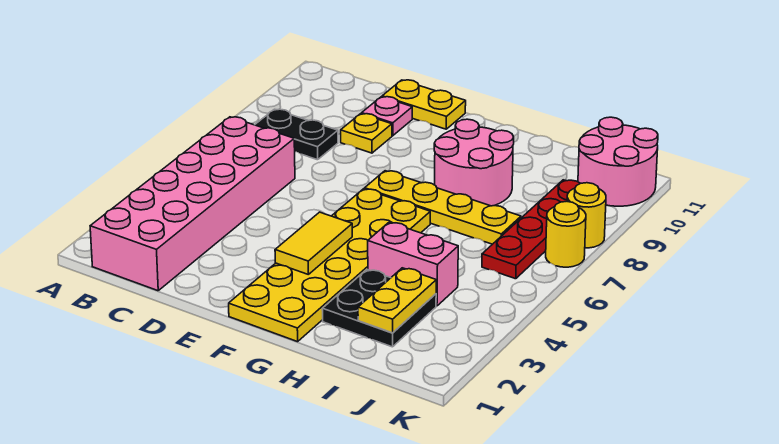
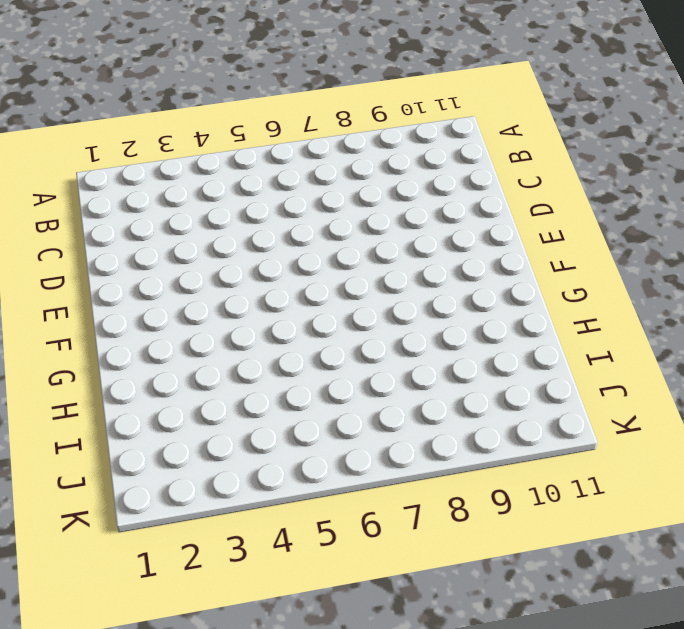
none -> pink 2x6 brick [90,117,295,291]
none -> black 1x2 plate [255,109,338,160]
none -> yellow 1x1 plate [341,114,392,153]

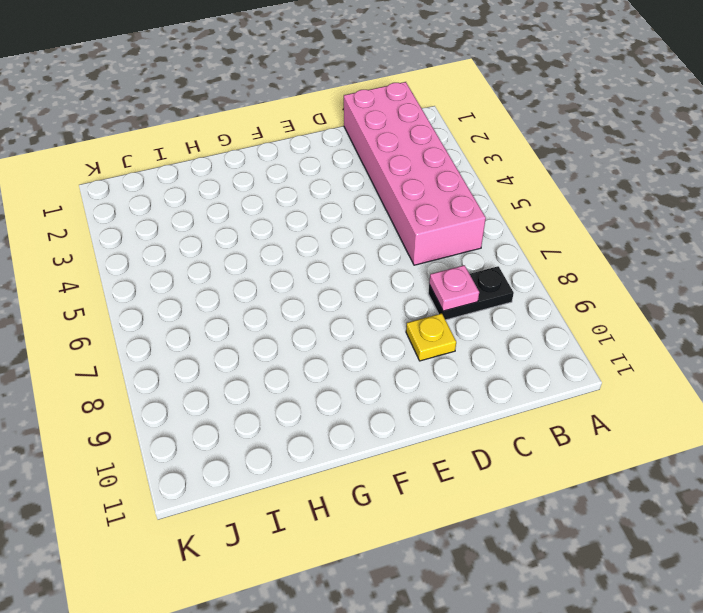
pink 1x1 plate [429,265,479,311] -> pink 1x1 plate moved to [362,97,412,136]
none -> yellow 1x2 plate [382,80,466,129]
none -> yellow 2x6 plate [229,189,430,342]
none -> yellow 1x4 plate [365,171,521,244]

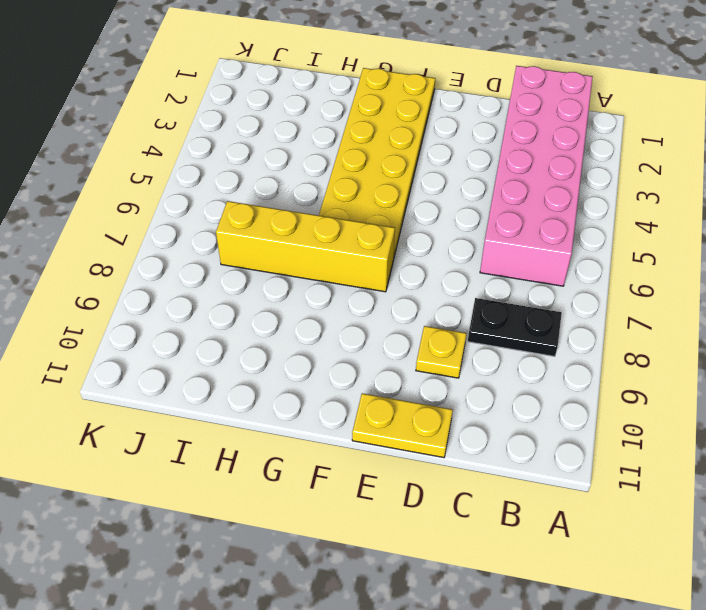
yellow 1x4 brick [216,201,395,292] -> yellow 1x4 plate [365,171,521,244]
none -> pink 1x1 plate [362,97,412,136]
none -> pink 2x2 round brick [434,119,514,206]
none -> black 2x2 plate [322,270,436,347]

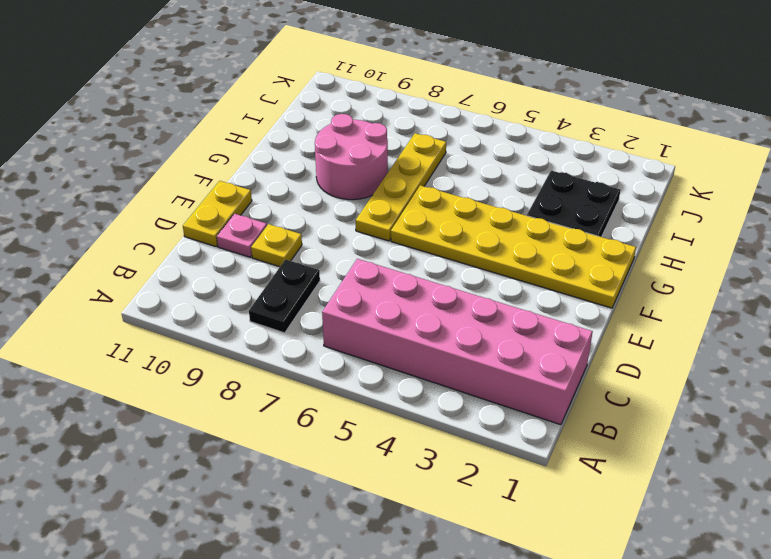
none -> pink 1x2 brick [368,222,458,306]
none -> red 1x4 plate [482,180,580,279]
none -> pink 2x2 round brick [578,117,658,206]

